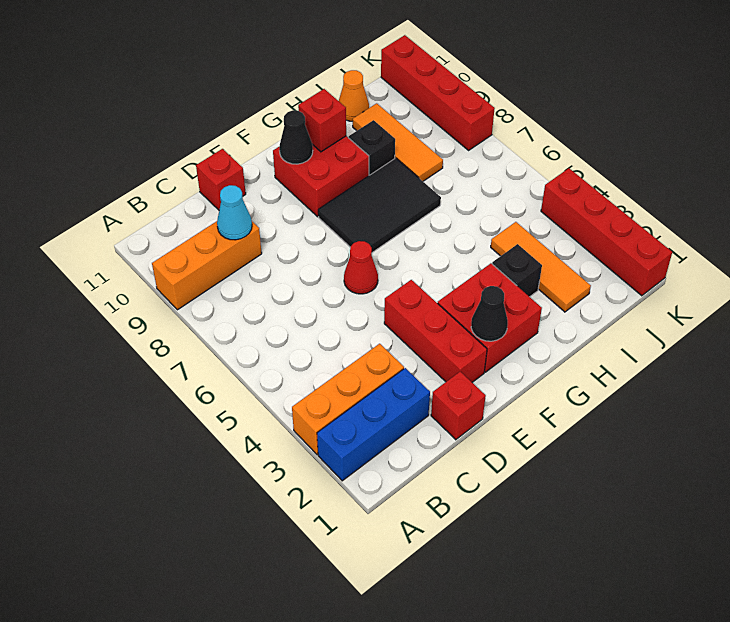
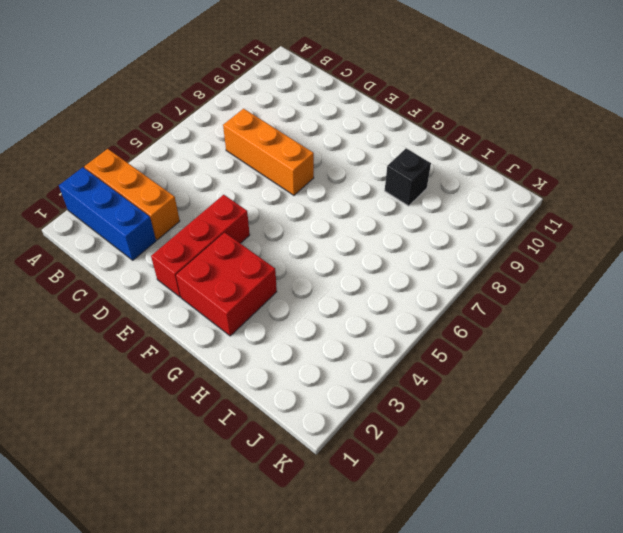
orange 1x3 brick [223,109,314,195] -> orange 1x3 brick moved to [152,221,262,310]
none -> red 1x1 brick [431,372,486,440]
none -> red 1x1 brick [196,149,246,210]
none -> red 1x1 cone [344,241,378,294]

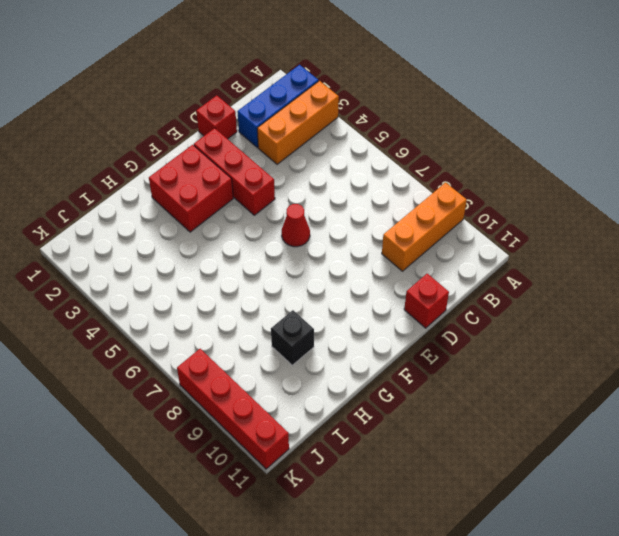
none -> black 2x3 tile [318,158,441,252]
none -> red 2x2 brick [273,136,369,217]
none -> black 1x1 brick [492,244,542,297]

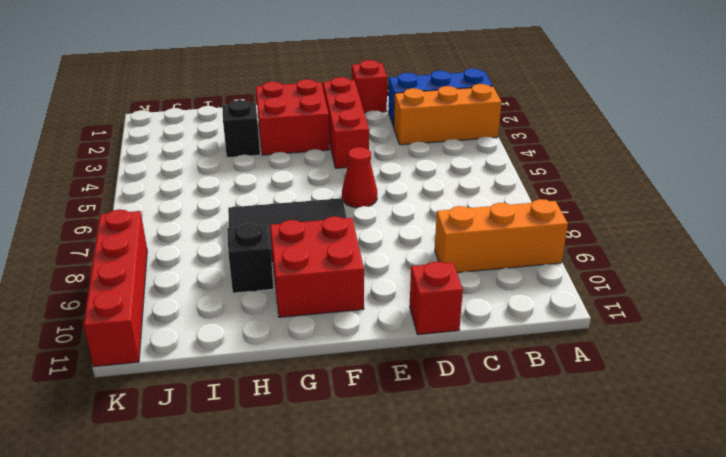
none -> orange 1x3 tile [491,222,591,312]
none -> orange 1x3 tile [353,103,443,181]
none -> orange 1x1 cone [339,70,369,121]

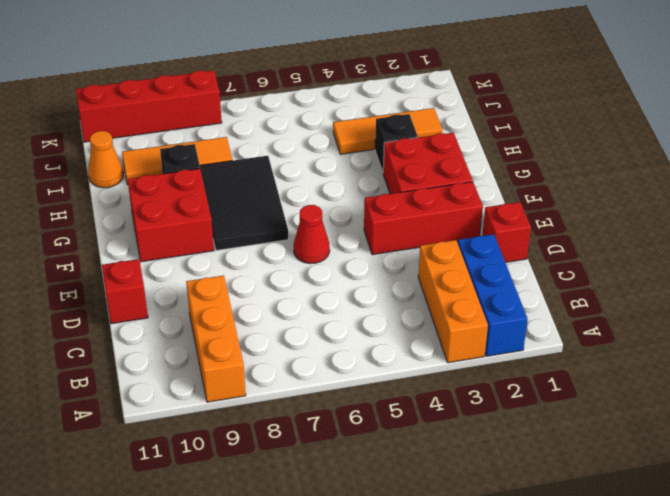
none -> red 1x4 brick [541,168,672,296]
none -> cyan 1x1 cone [217,185,252,240]
none -> black 1x1 cone [471,286,508,341]

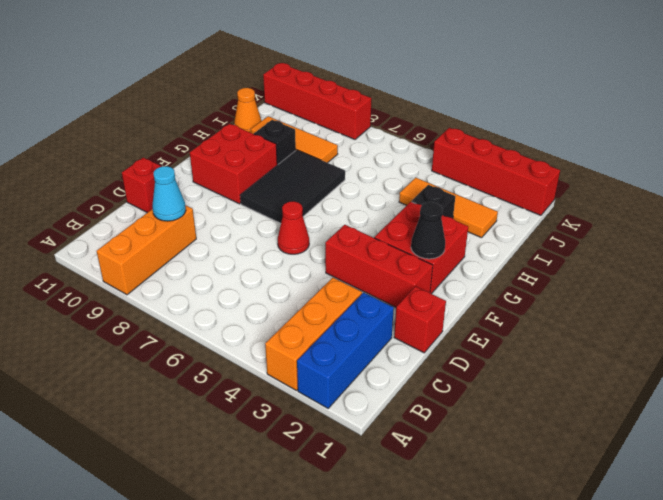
none -> black 1x1 cone [279,110,313,164]
none -> red 1x1 brick [298,89,346,152]

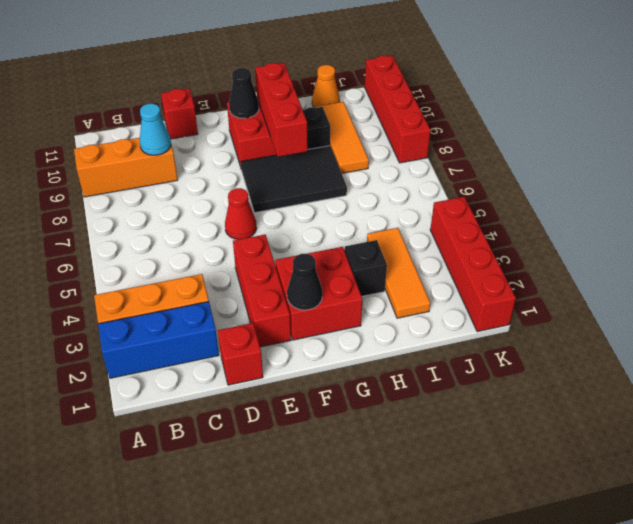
red 1x3 brick [255,63,308,157] -> red 1x1 brick [298,89,346,152]

